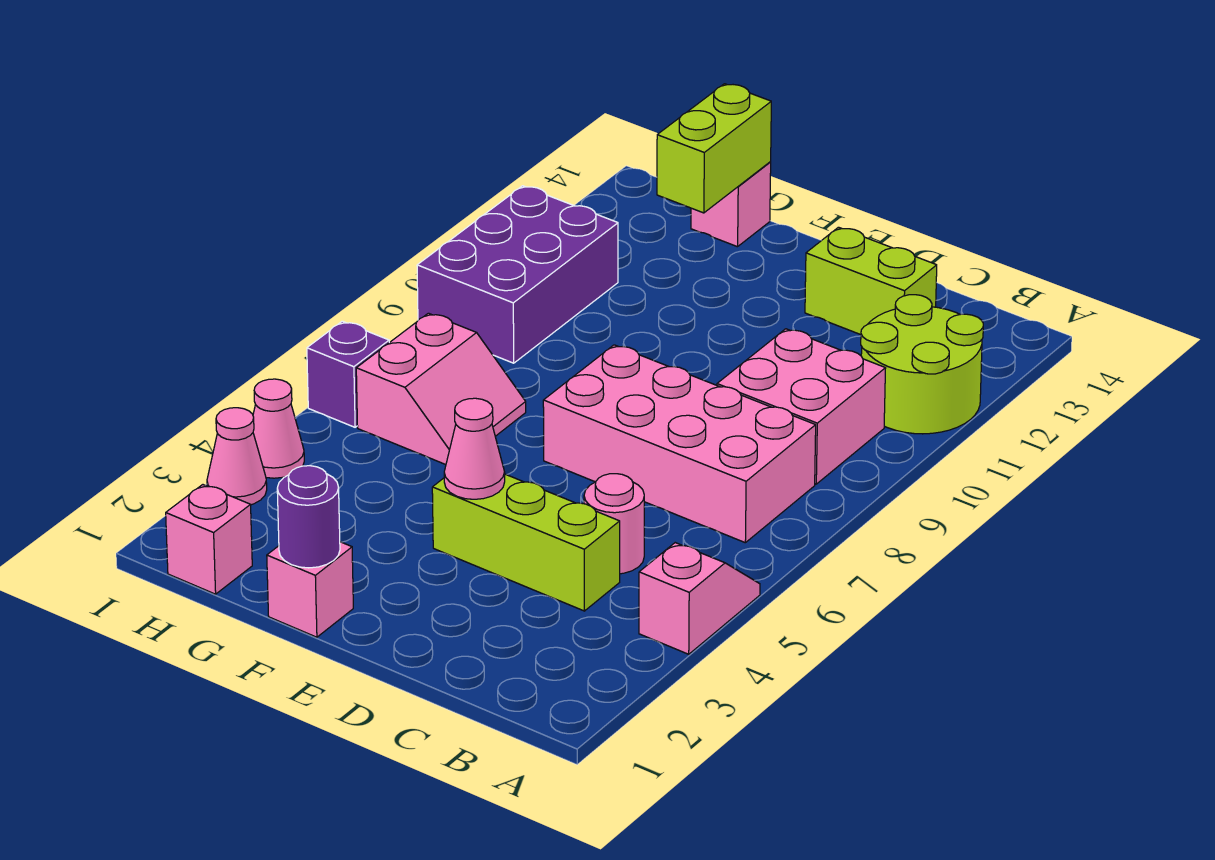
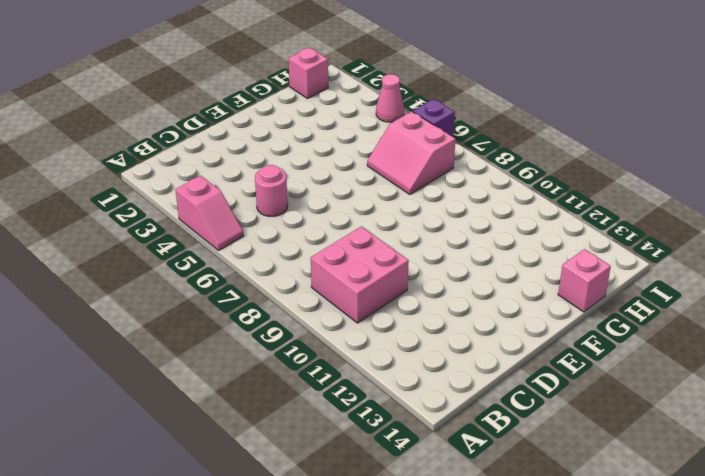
none -> lime 2x2 round brick [861,295,983,434]
none -> pink 2x4 brick [543,345,816,543]
none -> lime 1x3 brick [432,474,620,611]

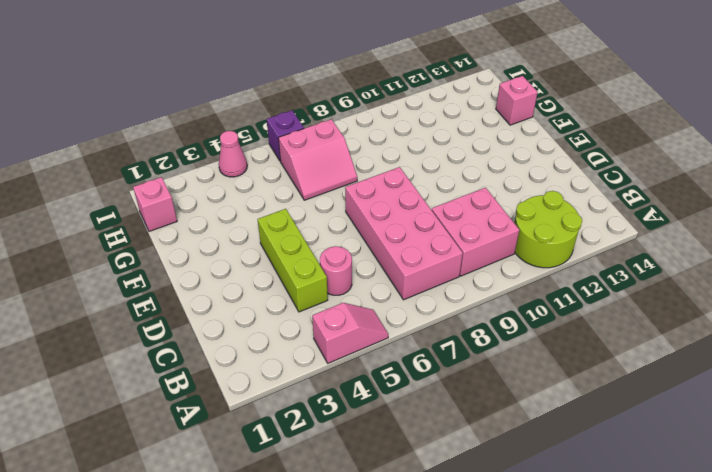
none -> lime 1x2 brick [805,227,937,335]
none -> pink 1x1 brick [267,542,353,637]
none -> purple 2x3 brick [417,186,618,363]

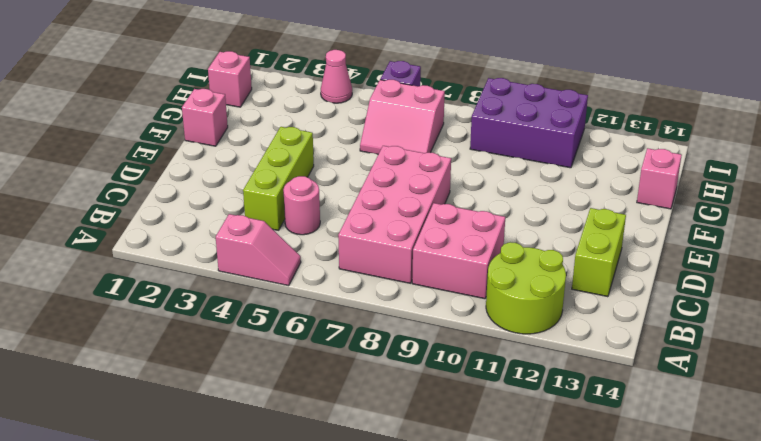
none -> pink 1x1 cone [207,408,267,505]
none -> pink 1x1 cone [444,398,505,499]
none -> purple 1x1 round brick [277,466,340,568]

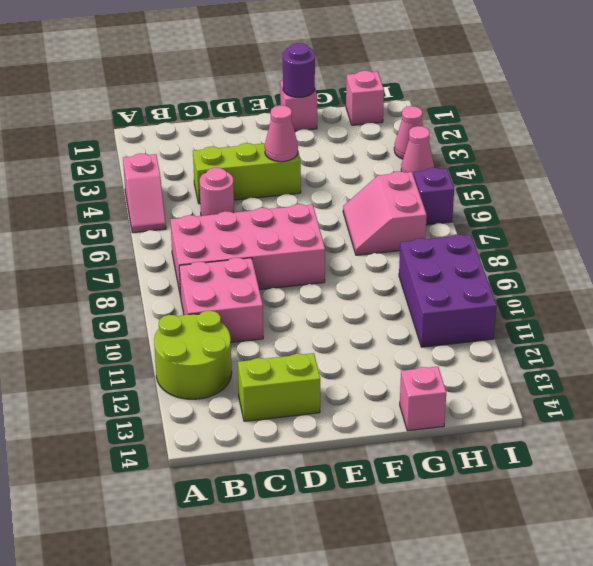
none -> lime 1x2 brick [657,84,771,213]

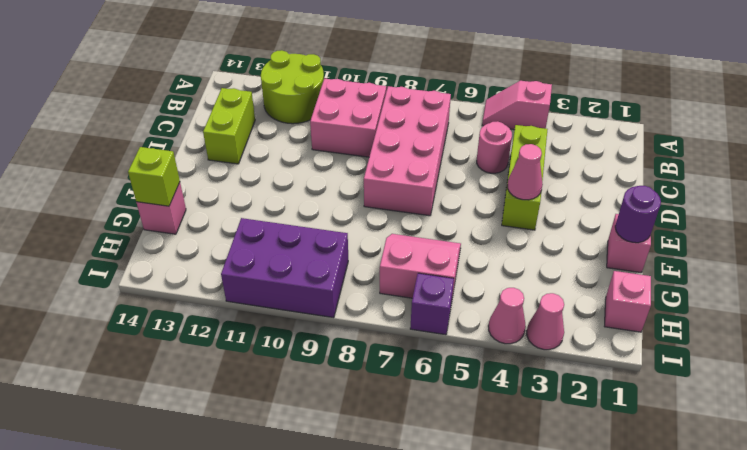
lime 1x1 brick [128,147,180,206] -> lime 1x2 brick [657,84,771,213]

